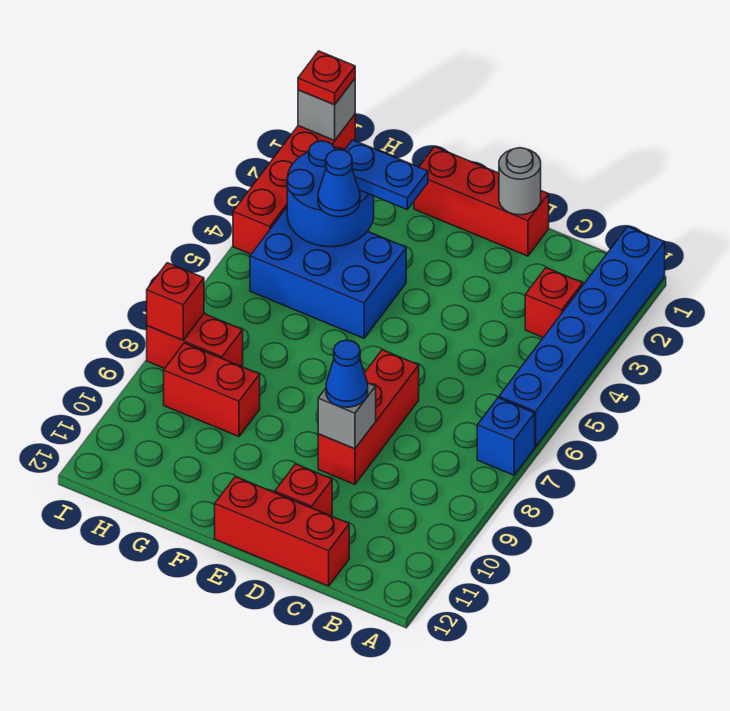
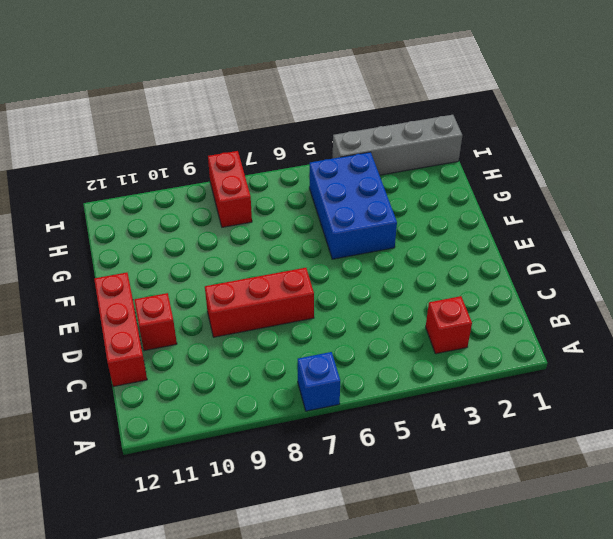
grey 1x4 brick [333,115,462,175] -> red 1x4 brick [233,115,355,254]
none -> blue 1x6 brick [499,227,665,447]
none -> red 1x3 brick [414,147,549,256]
none -> red 1x2 brick [164,343,260,437]

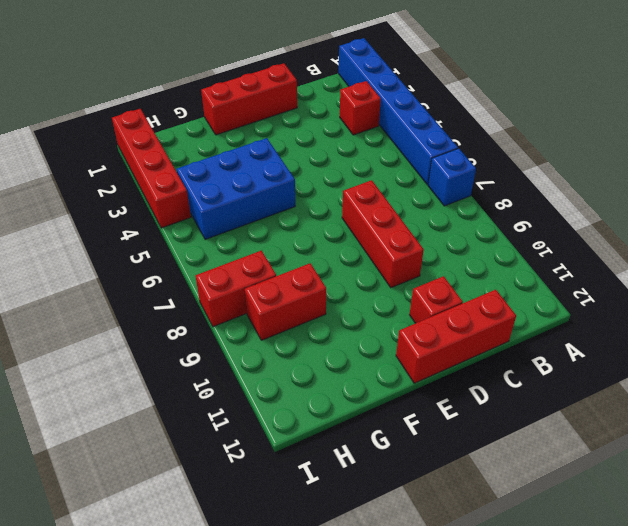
none -> grey 1x1 round brick [499,148,541,215]
none -> grey 1x1 brick [318,383,376,449]
none -> blue 2x2 round brick [287,141,374,247]

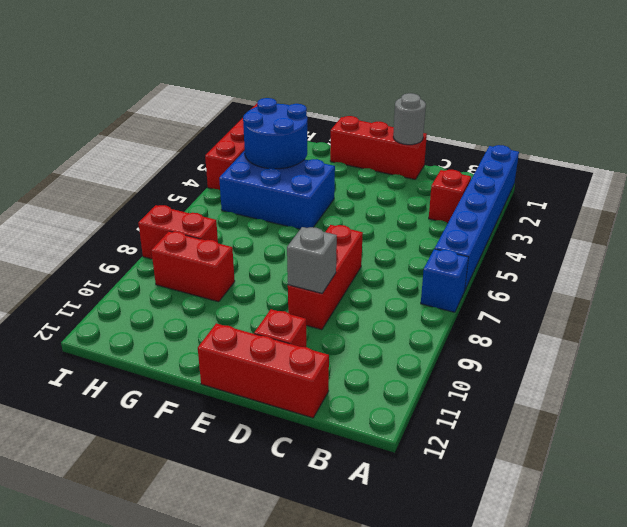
none -> grey 1x1 brick [298,79,355,140]
none -> red 1x1 brick [147,263,204,340]
none -> blue 1x1 cone [326,340,368,407]

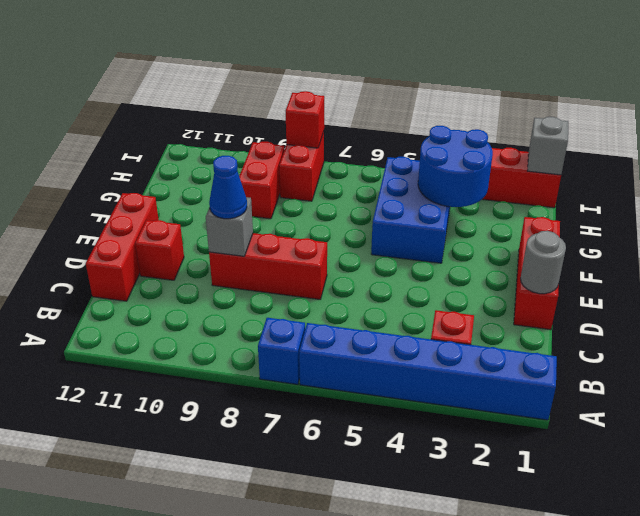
none -> blue 1x2 plate [345,140,428,209]
none -> blue 1x1 cone [318,150,360,217]
none -> red 1x1 plate [298,51,355,105]

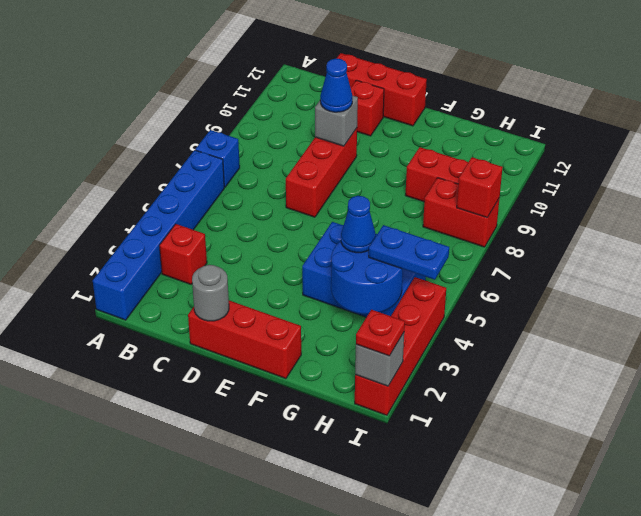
blue 1x2 plate [369,225,449,280] -> blue 1x2 plate moved to [345,140,428,209]

